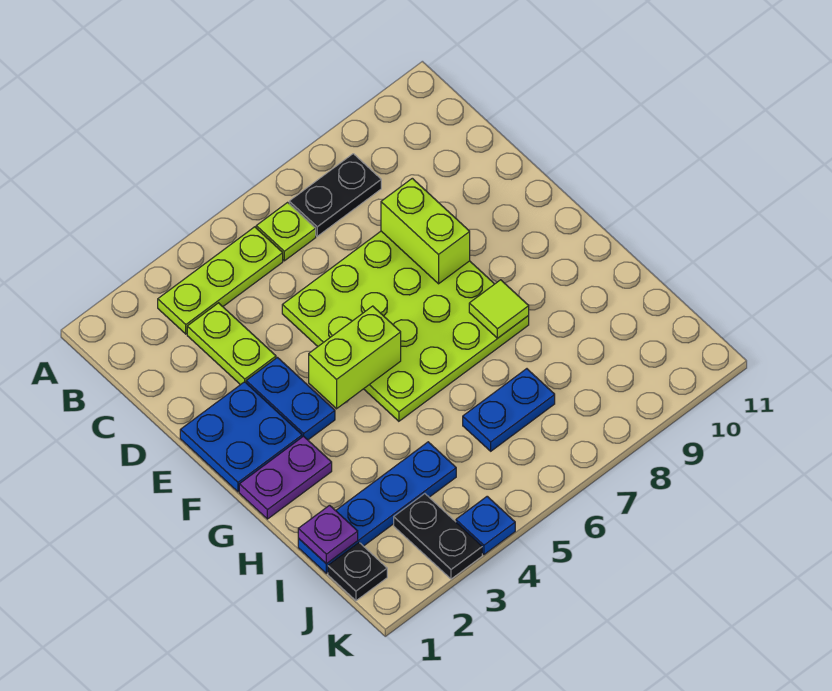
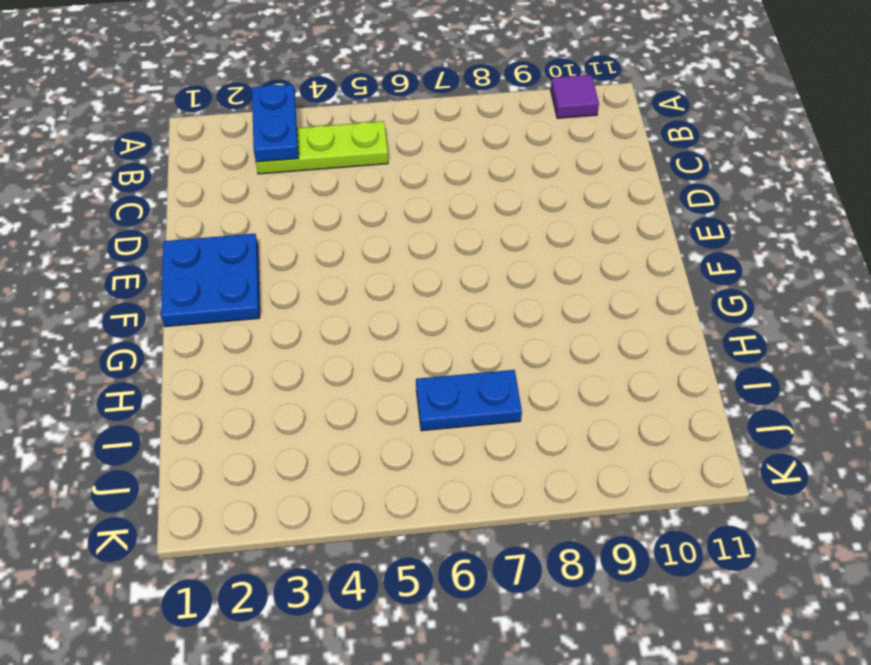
blue 1x2 plate [252,84,298,162] -> blue 1x2 plate moved to [246,357,335,440]
purple 1x1 tile [551,75,599,118] -> none
none -> lime 1x1 plate [256,203,316,261]
none -> black 1x2 plate [289,154,381,236]
none -> lime 1x2 plate [187,303,276,385]

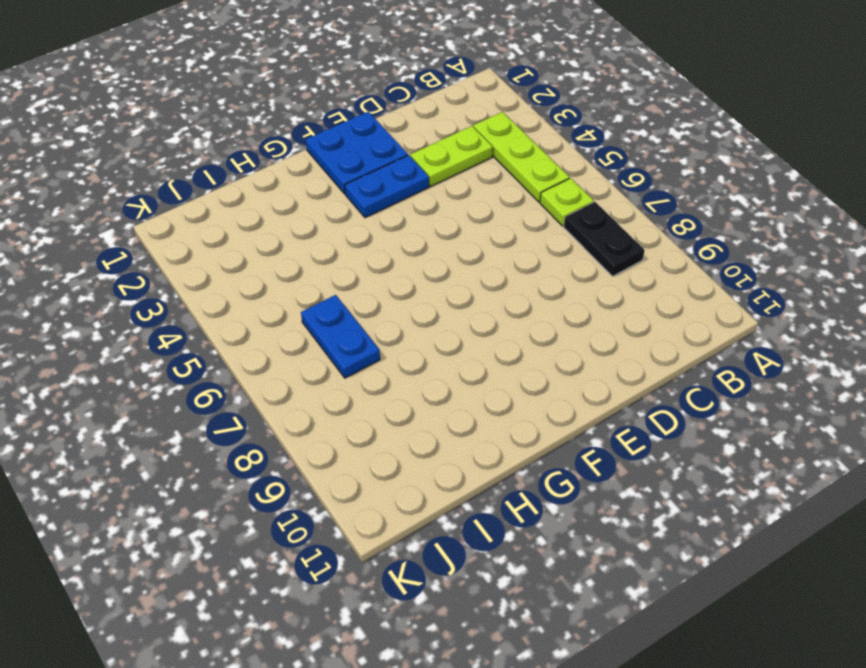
none -> lime 4x4 plate [282,231,529,421]
none -> purple 1x2 plate [239,436,332,519]
none -> blue 1x4 plate [298,442,456,573]

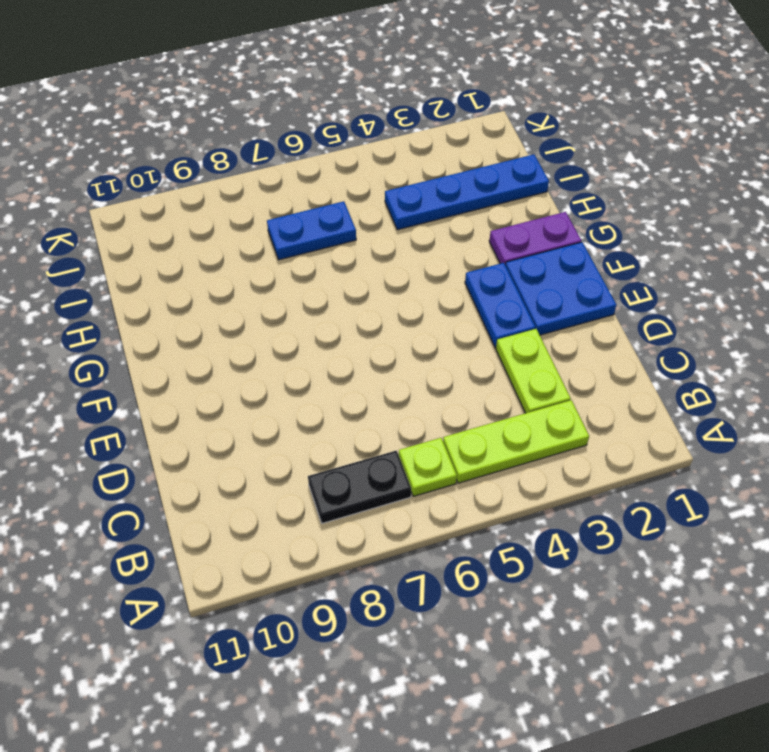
none -> lime 4x4 plate [282,231,529,421]
none -> black 1x1 plate [328,543,387,601]
none -> black 1x2 plate [394,494,482,579]

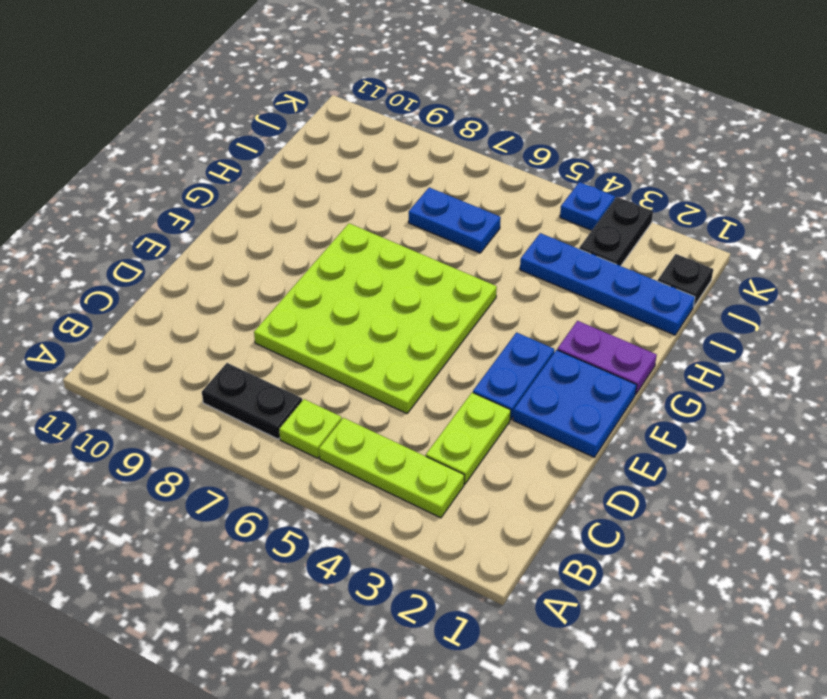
none -> lime 1x2 brick [381,178,470,284]
none -> lime 1x2 brick [309,306,401,409]
none -> lime 1x1 tile [469,280,529,338]

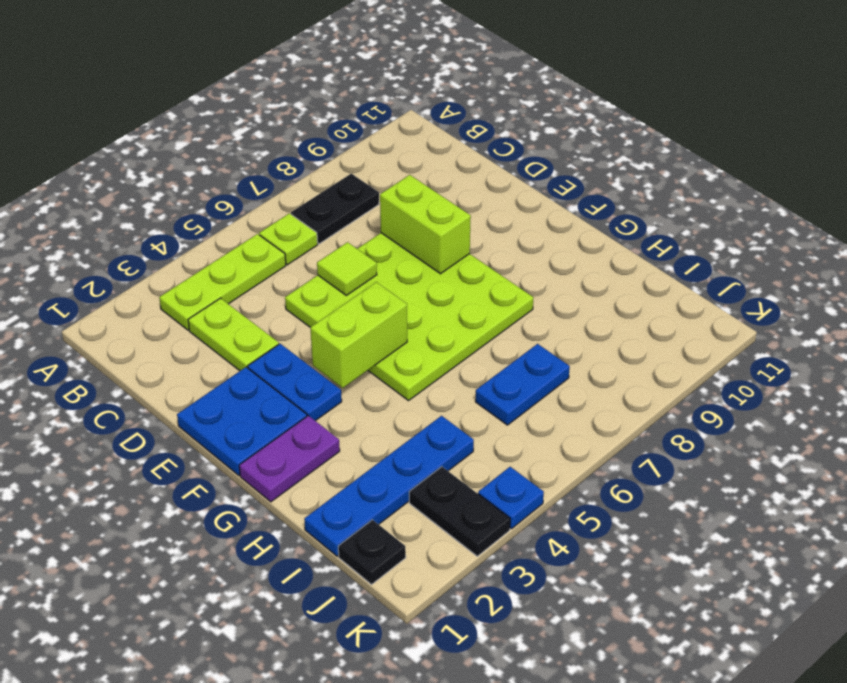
lime 1x1 tile [317,242,377,295] -> lime 1x1 tile moved to [469,280,529,338]
none -> purple 1x1 plate [298,505,358,564]

